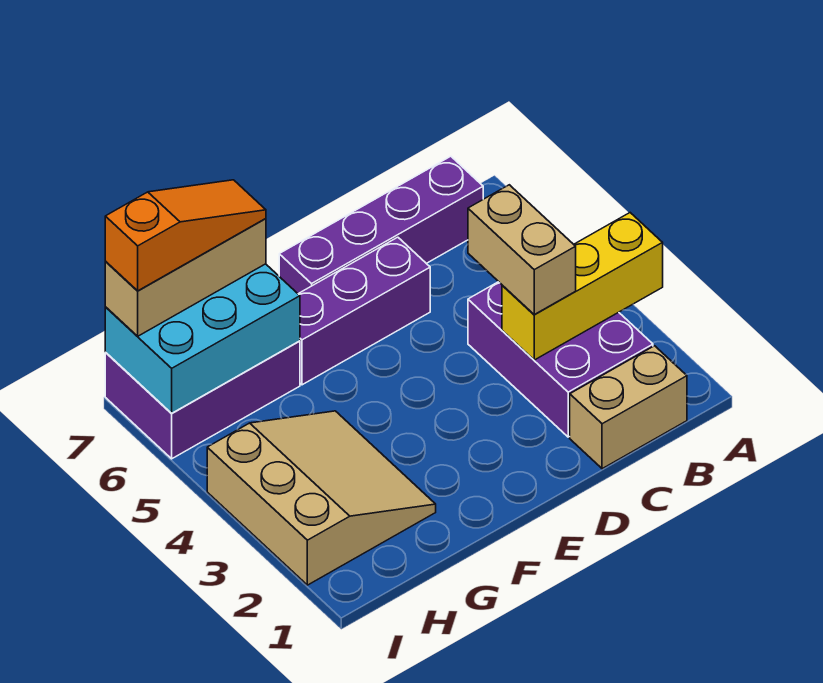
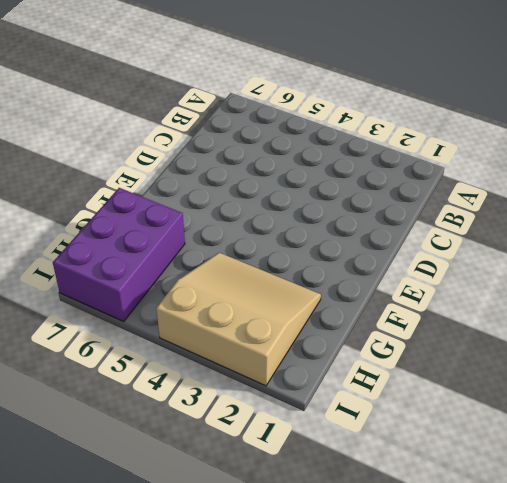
none -> tan 1x2 brick [570,346,687,469]
none -> purple 2x3 brick [468,282,653,437]

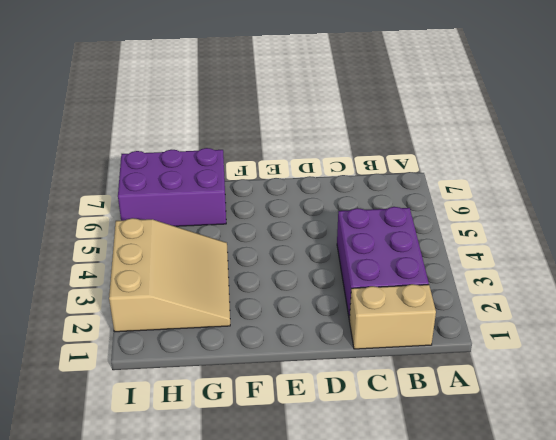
none -> purple 1x4 brick [279,156,483,294]
none -> purple 1x3 brick [299,237,430,385]

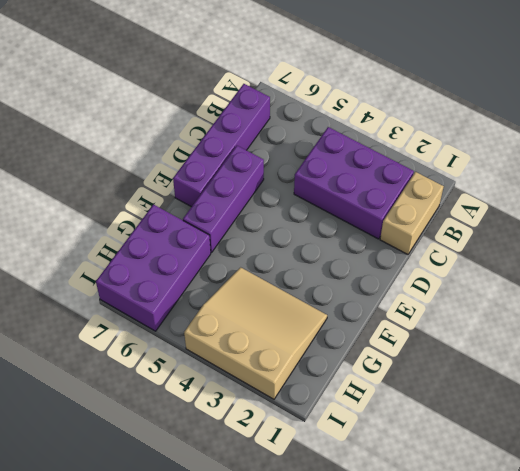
none -> yellow 1x3 brick [502,213,663,360]
none -> cyan 2x3 brick [105,264,300,413]

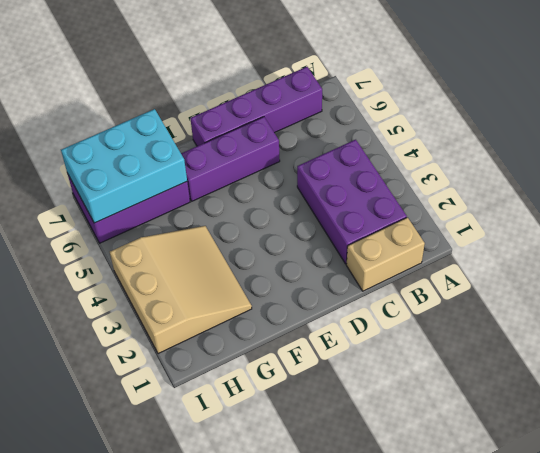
none -> yellow 1x3 brick [502,213,663,360]
none -> tan 1x2 brick [468,185,576,314]

